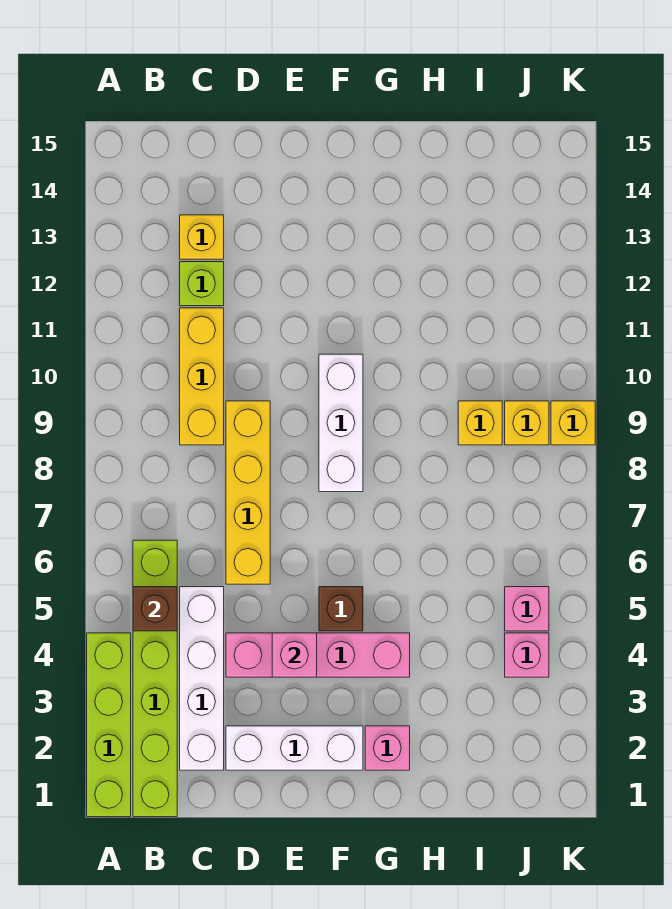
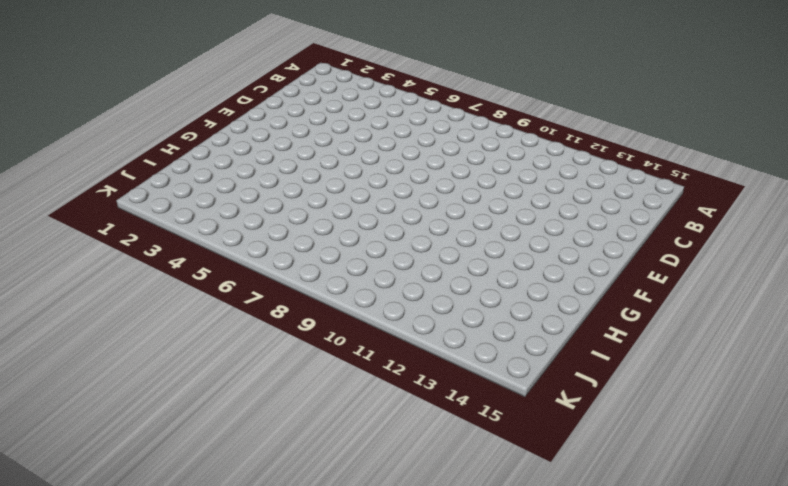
none -> lime 1x4 brick [87,633,131,817]
none -> lime 1x6 brick [133,540,177,817]
none -> white 1x4 brick [180,587,224,770]

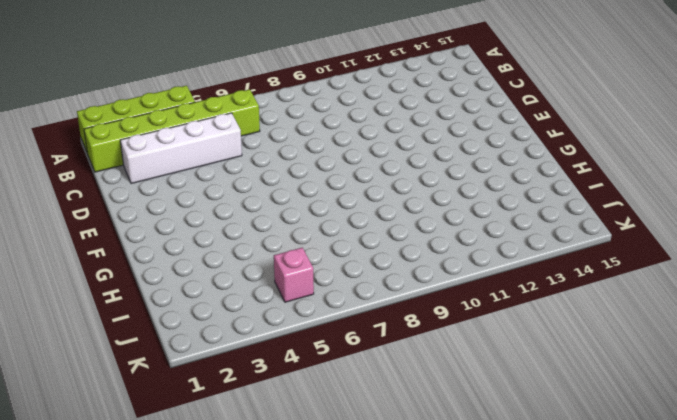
none -> yellow 1x3 brick [180,308,224,445]
none -> lime 1x1 brick [180,262,224,306]
none -> yellow 1x1 brick [180,215,224,259]

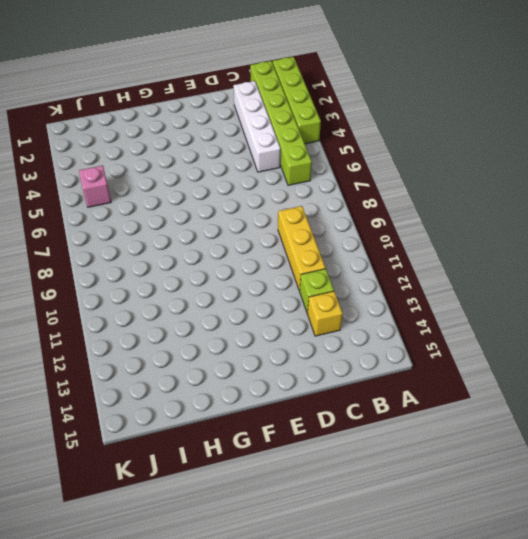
none -> white 1x3 brick [226,726,363,770]
none -> pink 1x4 brick [226,633,410,677]
none -> yellow 1x4 brick [226,401,270,584]

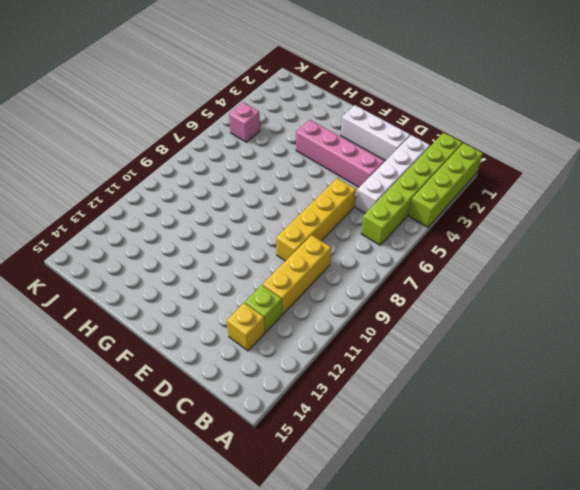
none -> brown 1x1 brick [319,587,363,631]
none -> white 1x3 brick [319,354,363,492]
none -> pink 1x1 brick [365,726,410,770]

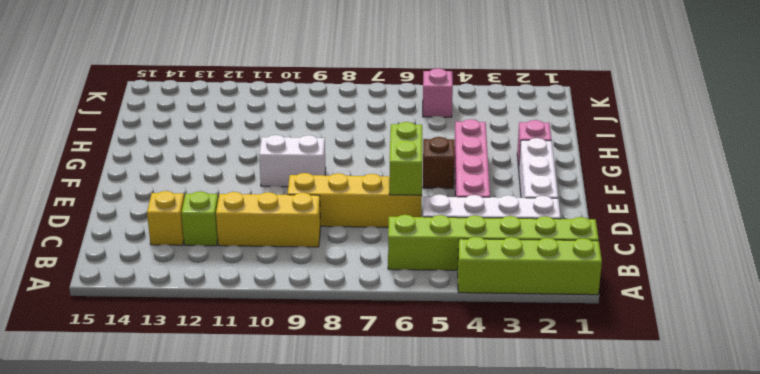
lime 1x2 brick [389,122,422,195] -> none
white 1x2 brick [259,135,326,187] -> white 1x3 brick [319,354,363,492]
none -> yellow 1x1 brick [458,401,502,445]
none -> pink 1x1 brick [505,633,549,677]
none -> yellow 1x1 brick [505,401,549,445]

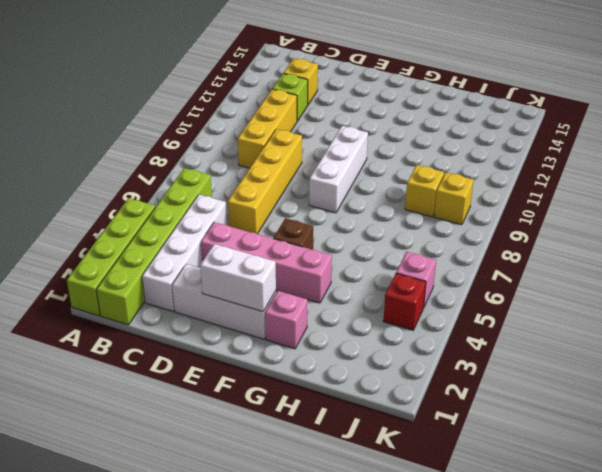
white 1x2 brick [200,244,276,312] -> none
red 1x1 brick [383,273,426,330] -> pink 1x1 brick [505,633,549,677]
none -> yellow 1x1 brick [551,401,595,445]
none -> brown 1x1 brick [133,587,177,631]
none -> pink 1x1 brick [272,633,317,677]

